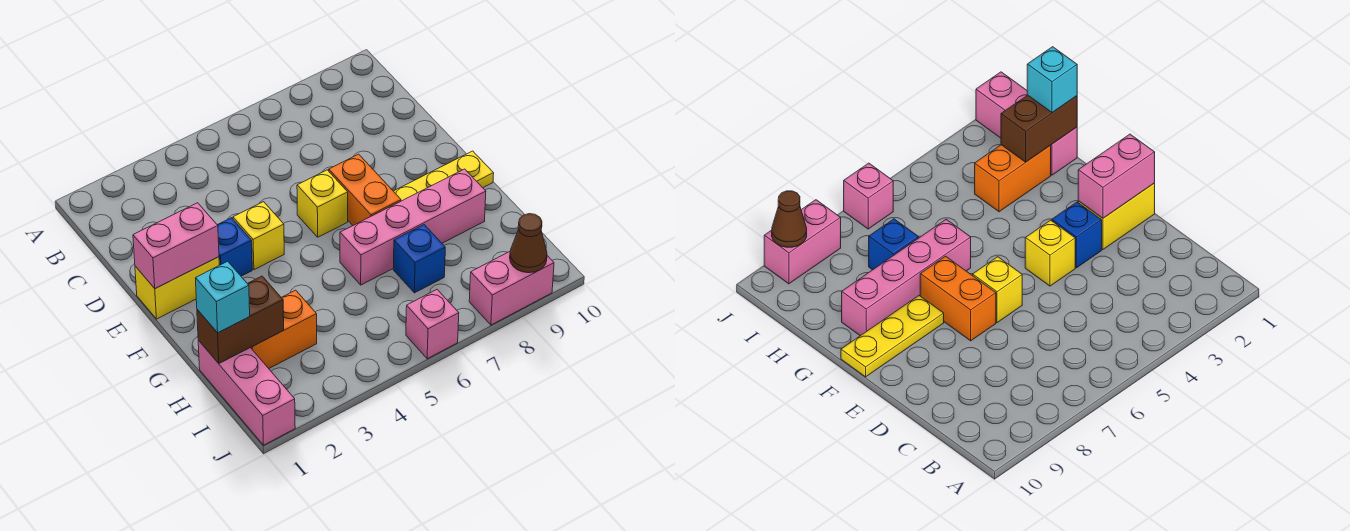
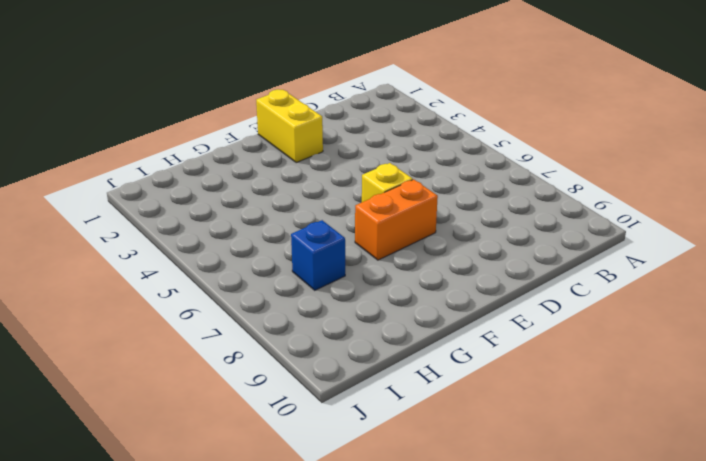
none -> blue 1x1 brick [218,218,252,276]
none -> yellow 1x1 brick [233,202,284,270]
none -> yellow 1x3 plate [394,151,494,201]

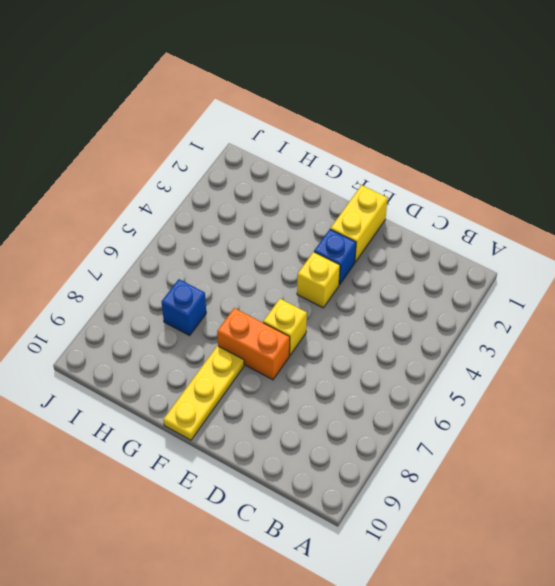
none -> pink 1x4 brick [340,169,486,285]
none -> pink 1x3 brick [198,340,295,445]
none -> orange 1x2 brick [251,290,317,368]

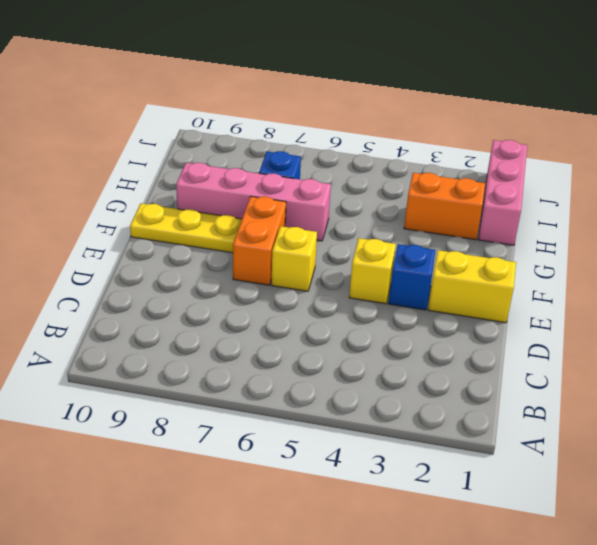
none -> pink 1x1 brick [406,290,459,359]
none -> pink 1x2 brick [469,252,554,325]
none -> pink 1x2 brick [133,203,219,289]

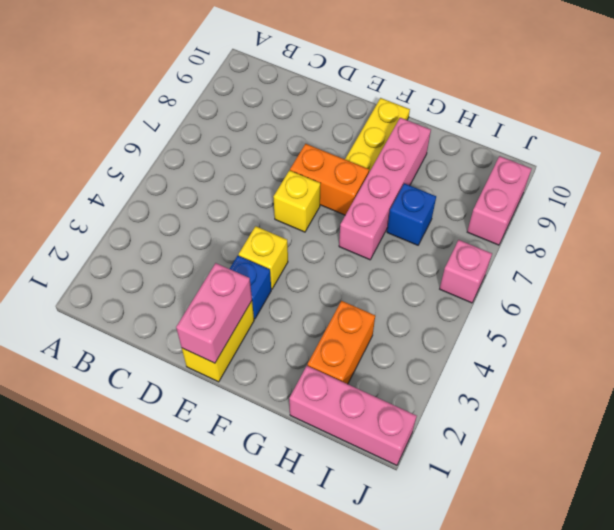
none -> brown 1x2 brick [197,276,284,363]
none -> brown 1x1 cone [510,214,547,273]
none -> cyan 1x1 brick [196,261,250,333]

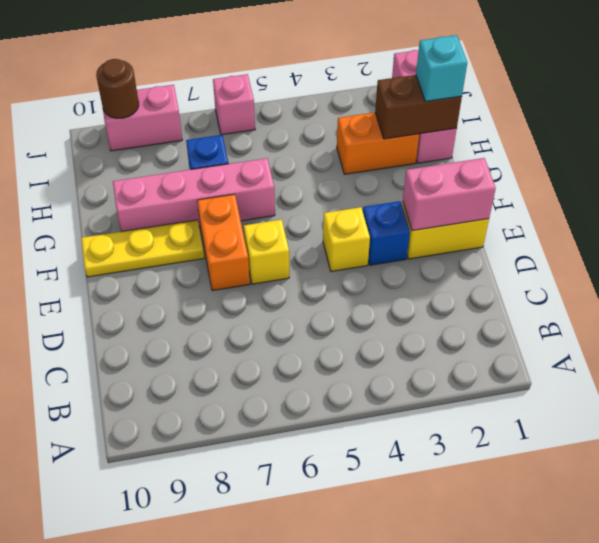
brown 1x1 round brick [96,59,139,118] -> brown 1x1 cone [510,214,547,273]

